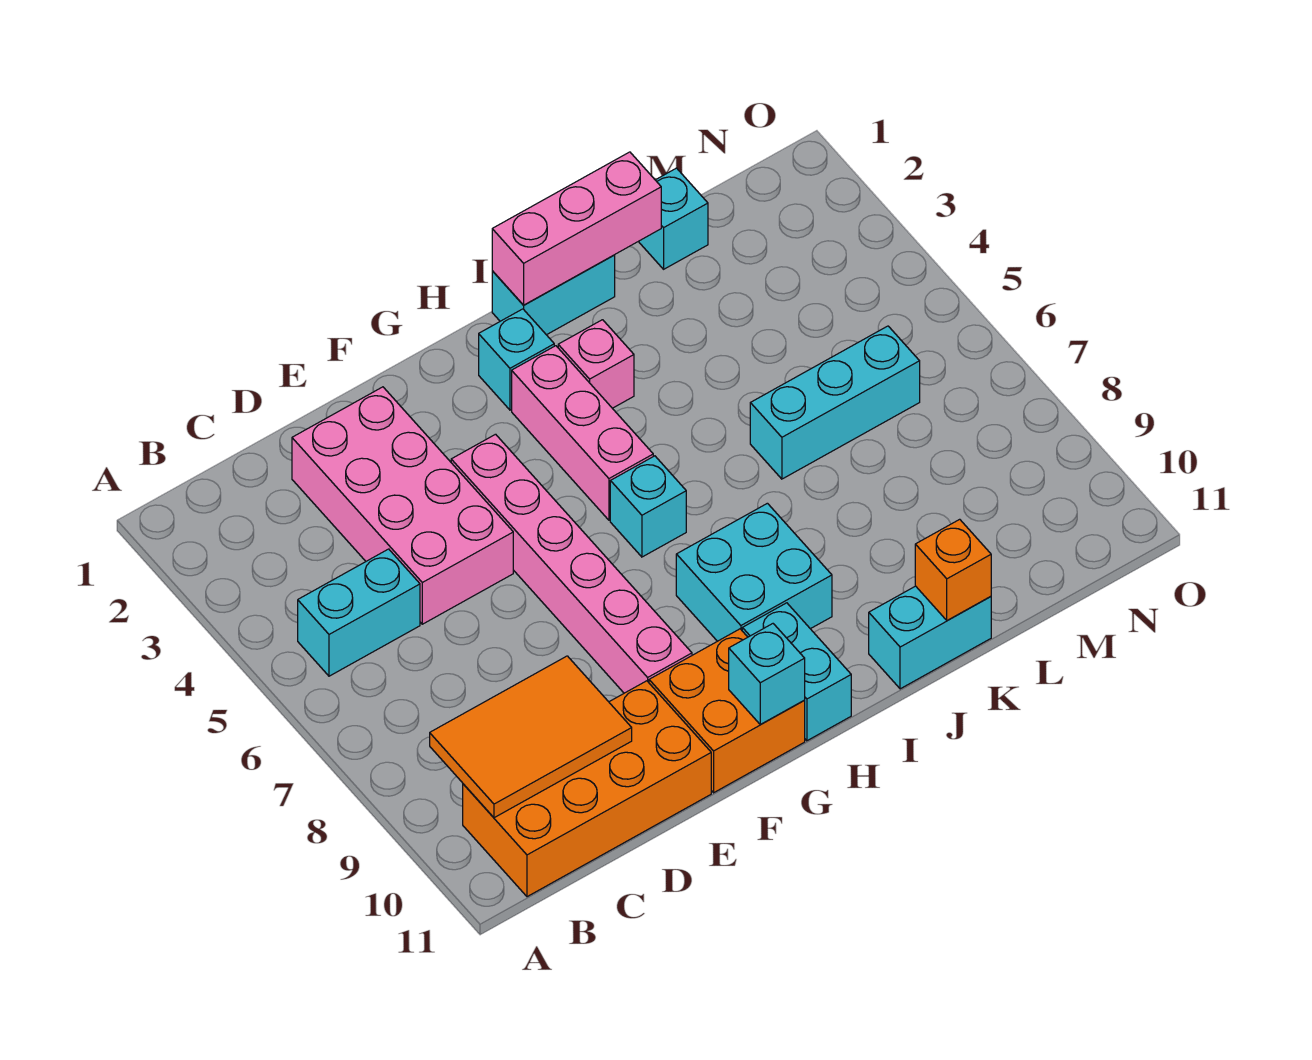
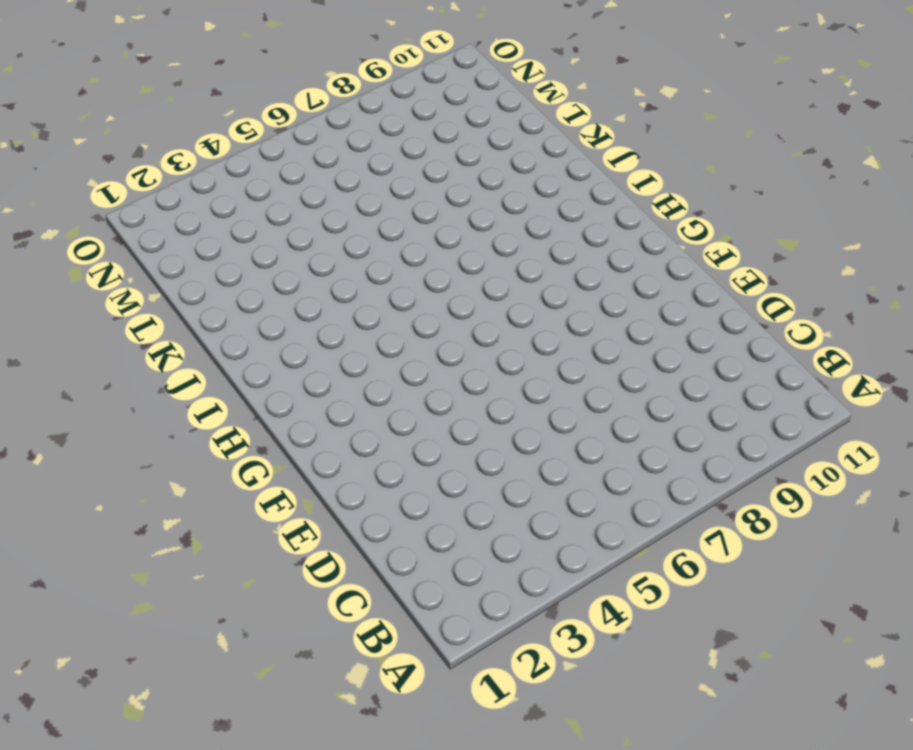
none -> cyan 1x2 brick [298,549,420,676]
none -> orange 2x4 brick [463,681,711,897]
none -> pink 2x4 brick [292,387,513,624]

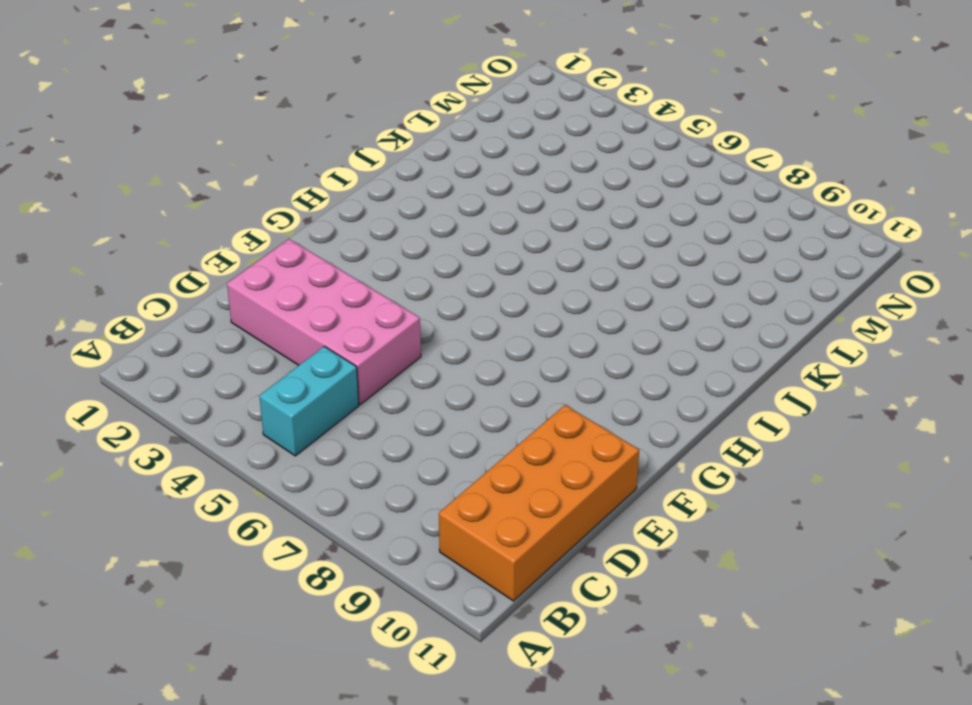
none -> pink 1x6 brick [451,434,692,693]
none -> orange 2x2 brick [649,629,805,793]
none -> cyan 1x1 brick [479,309,554,410]

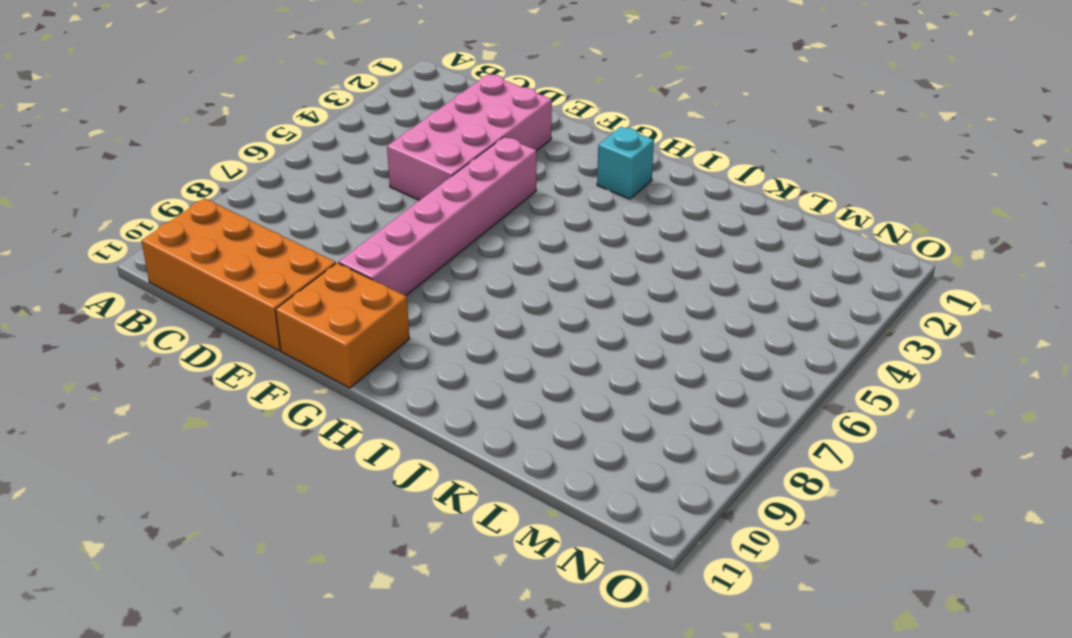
none -> cyan 1x2 brick [298,549,420,676]
none -> pink 1x3 brick [512,346,653,520]
none -> cyan 1x1 brick [610,456,686,557]

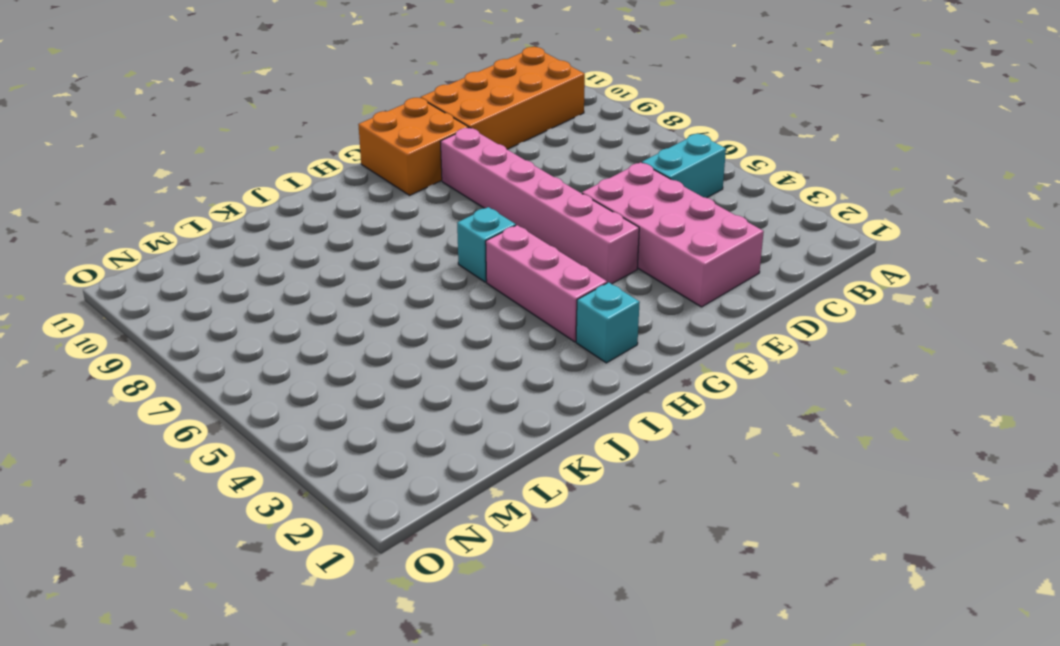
none -> cyan 2x2 brick [676,503,832,641]
none -> cyan 1x2 brick [742,603,851,741]
none -> cyan 1x2 brick [492,255,615,335]

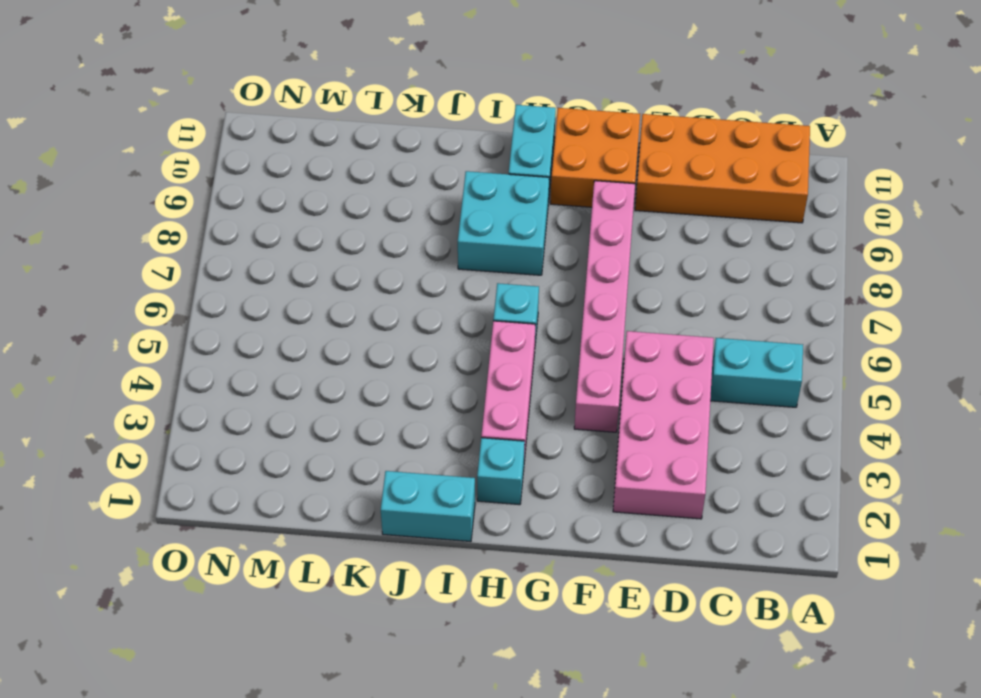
none -> pink 1x1 brick [558,320,634,408]
none -> cyan 1x2 brick [869,586,991,689]
none -> cyan 1x3 brick [750,326,920,479]

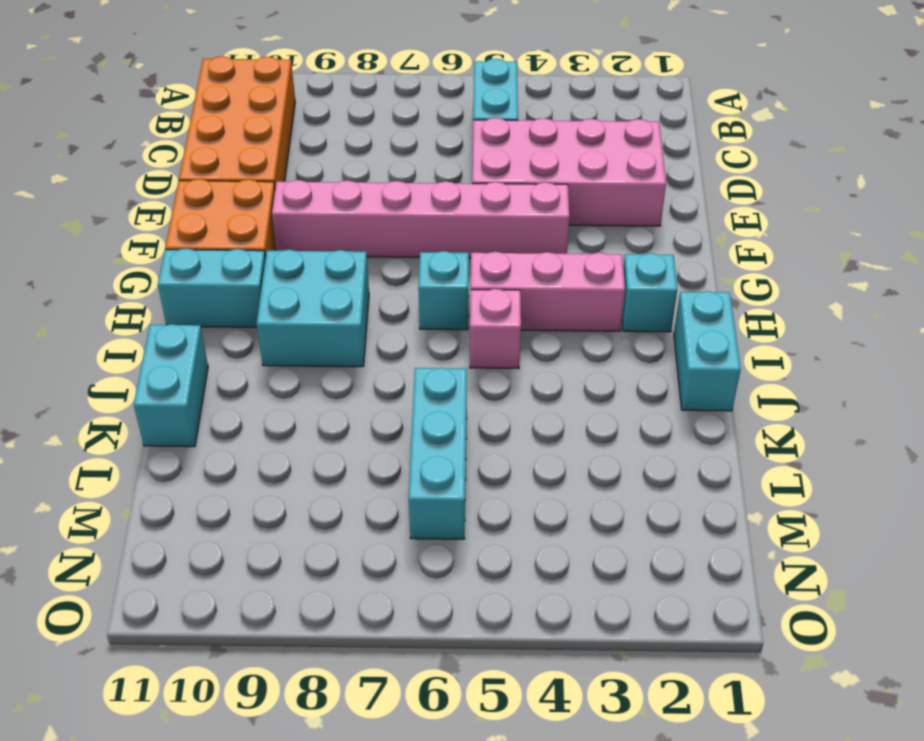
pink 1x1 brick [470,289,521,369] -> pink 1x1 brick moved to [558,320,634,408]
none -> cyan 1x1 brick [638,168,708,269]
none -> orange 2x3 tile [430,656,632,818]
none -> cyan 1x1 brick [729,624,805,725]

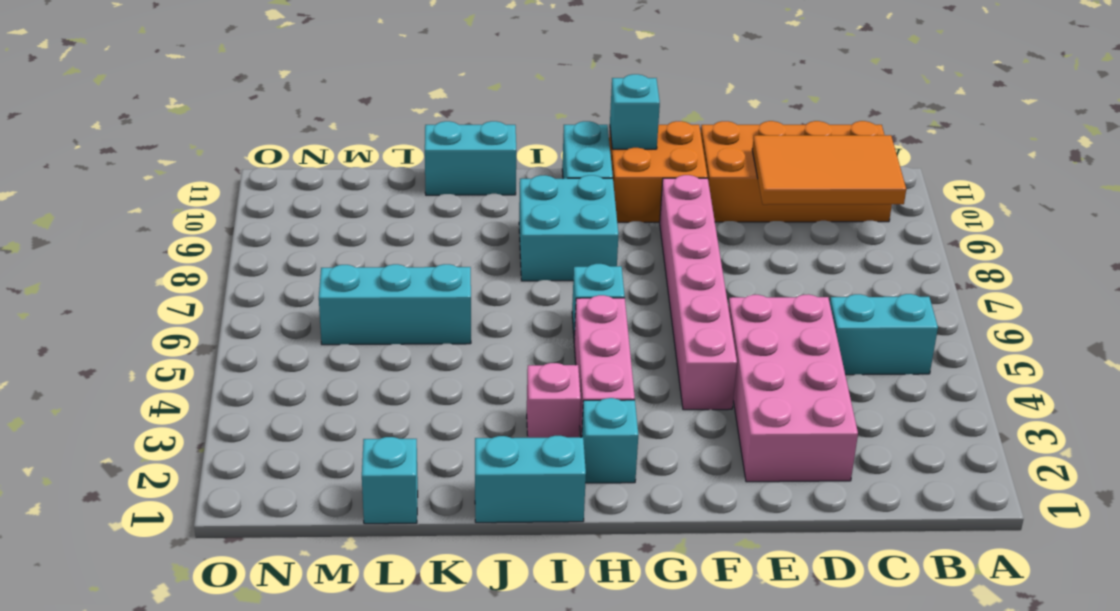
none -> pink 1x3 brick [492,152,661,305]
none -> orange 1x1 brick [915,519,991,621]

